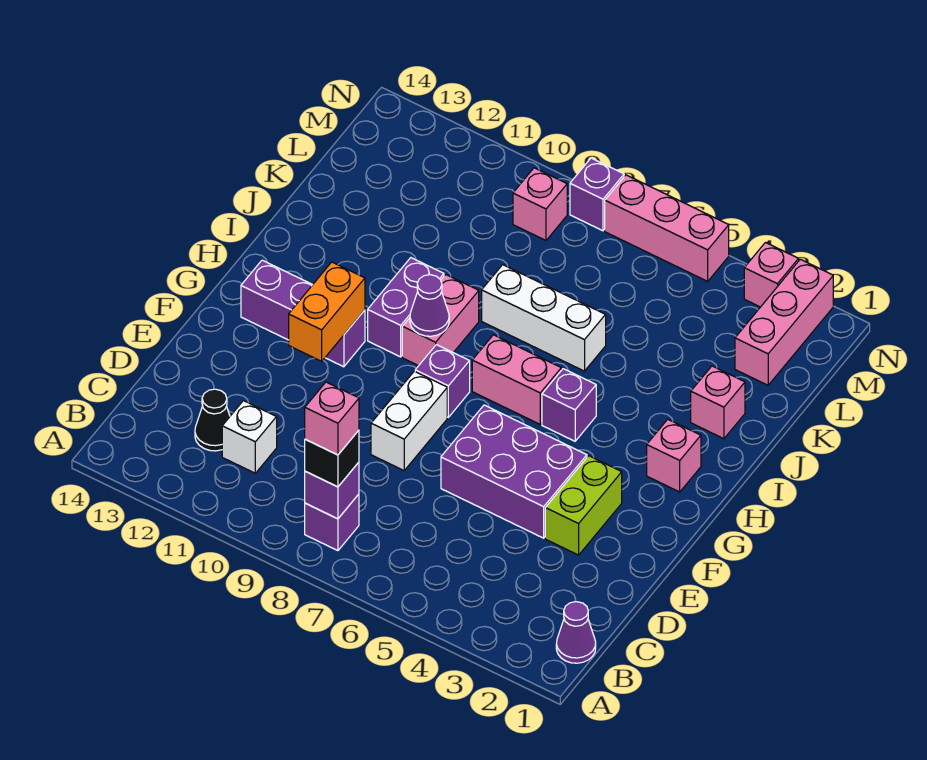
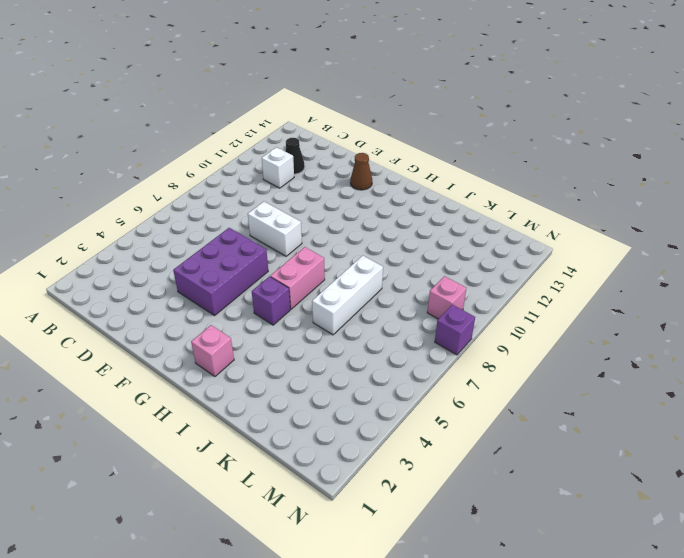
brown 1x1 cone [350,153,372,190] -> none
none -> purple 1x1 cone [556,602,596,663]
none -> purple 1x1 brick [305,494,359,551]
none -> lime 1x2 brick [545,456,622,555]

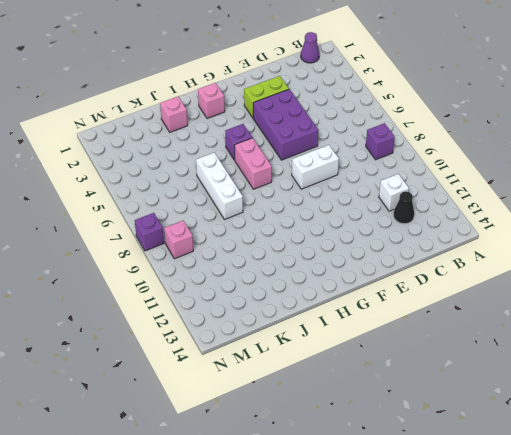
none -> purple 1x1 brick [415,345,470,417]
none -> purple 1x3 brick [241,260,365,367]
none -> pink 1x2 brick [402,275,479,366]

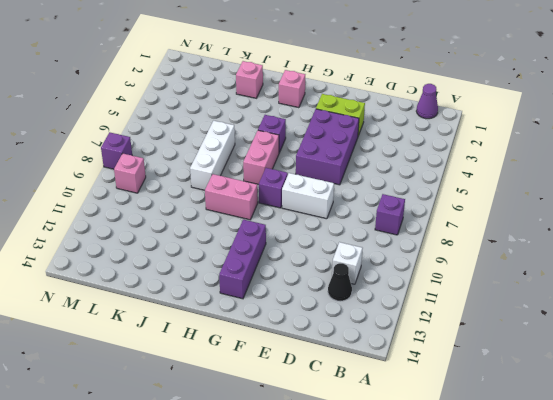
none -> purple 1x2 brick [368,258,444,357]
none -> pink 1x3 brick [735,259,833,385]
none -> pink 1x1 brick [744,243,799,307]

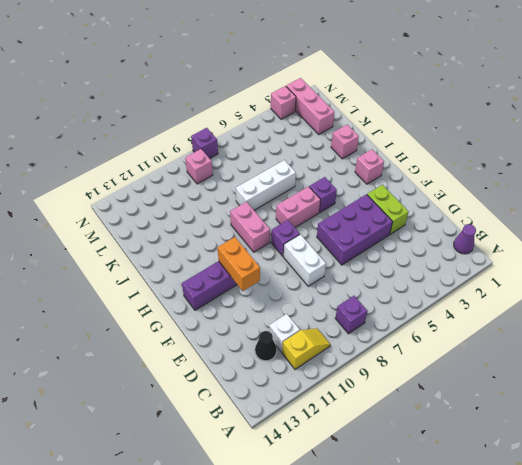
yellow 1x2 slope [282,328,330,369] -> none
none -> purple 1x2 brick [368,258,444,357]
none -> pink 1x3 brick [605,175,729,281]
none -> purple 1x1 brick [305,462,359,519]

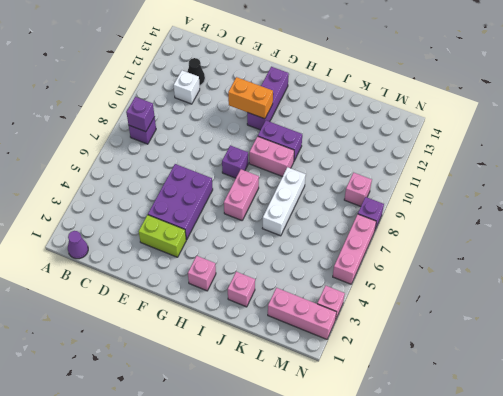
none -> white 1x2 brick [371,371,447,470]
none -> purple 1x1 brick [542,369,596,441]
none -> purple 1x1 cone [410,275,449,336]

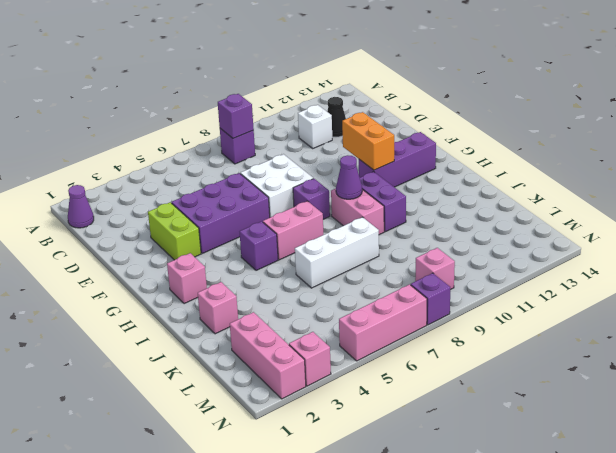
white 2x2 brick [240,154,313,217] -> white 1x2 brick [371,371,447,470]
none -> black 1x1 brick [305,430,359,487]
none -> pink 1x1 brick [305,382,359,455]

